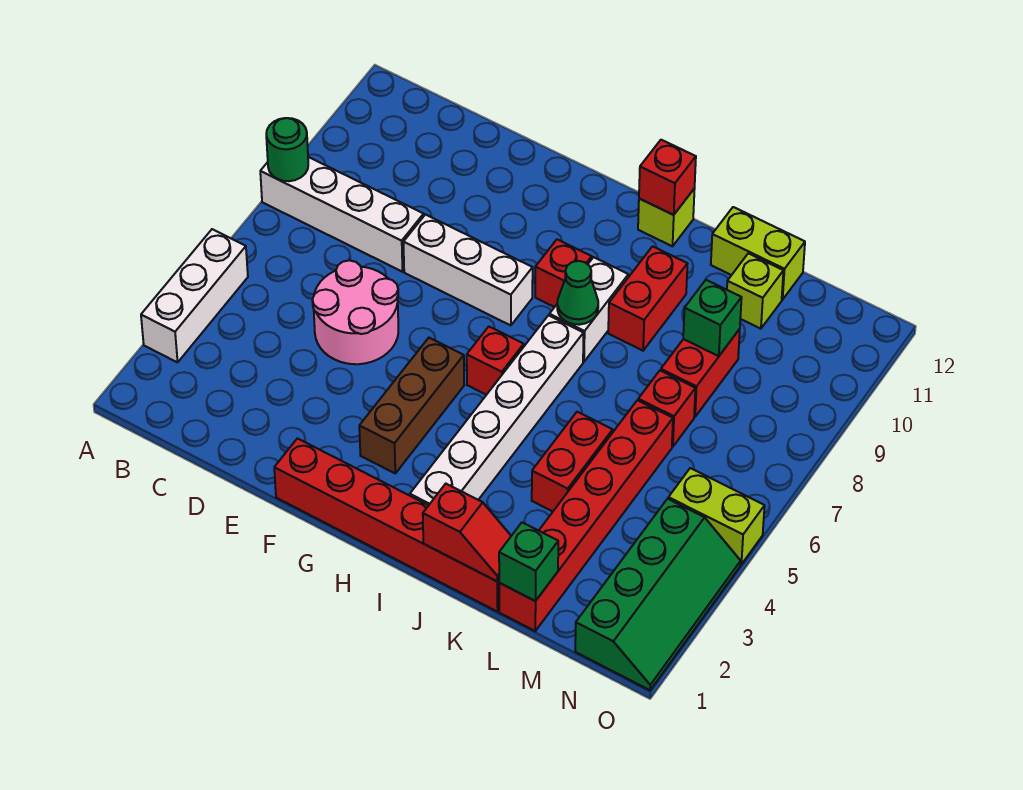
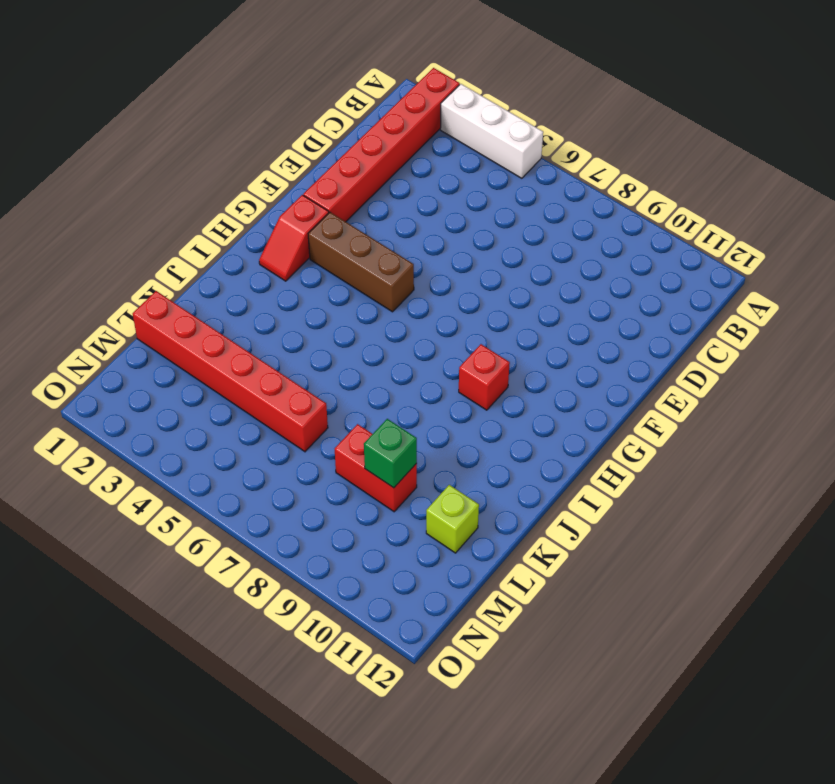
red 1x6 brick [303,68,460,222] -> red 1x6 brick moved to [274,438,499,612]
red 1x2 slope [259,195,329,281] -> red 1x2 slope moved to [423,484,511,581]
none -> white 1x4 brick [260,157,424,272]
none -> pink 2x2 round brick [312,260,398,364]
none -> white 1x3 brick [403,215,533,325]

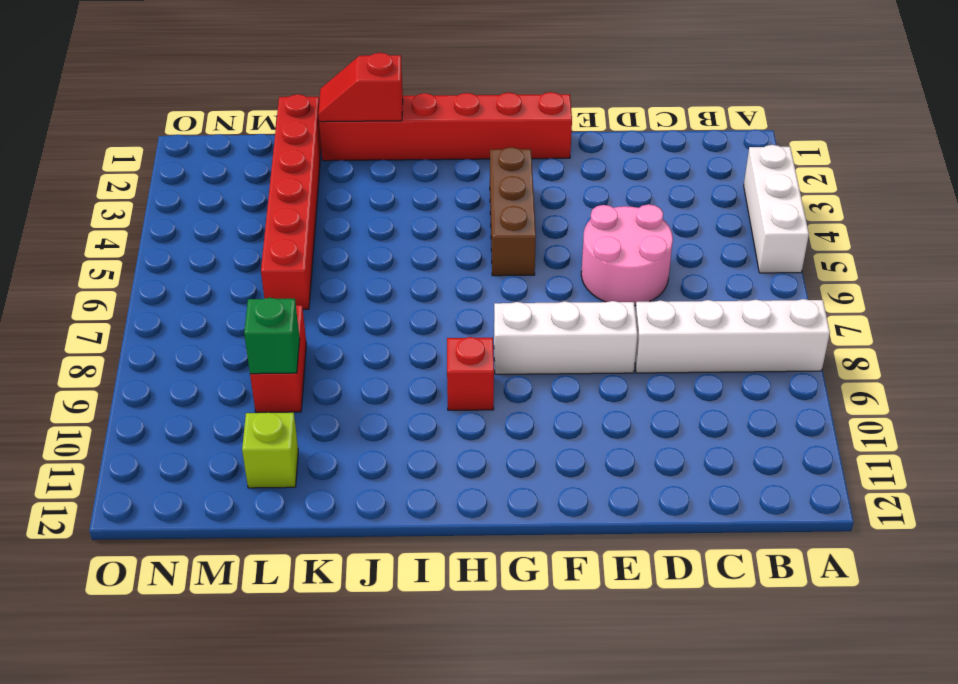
none -> red 1x1 brick [467,327,524,395]
none -> white 1x6 brick [410,315,584,505]
none -> white 1x2 brick [549,257,628,362]

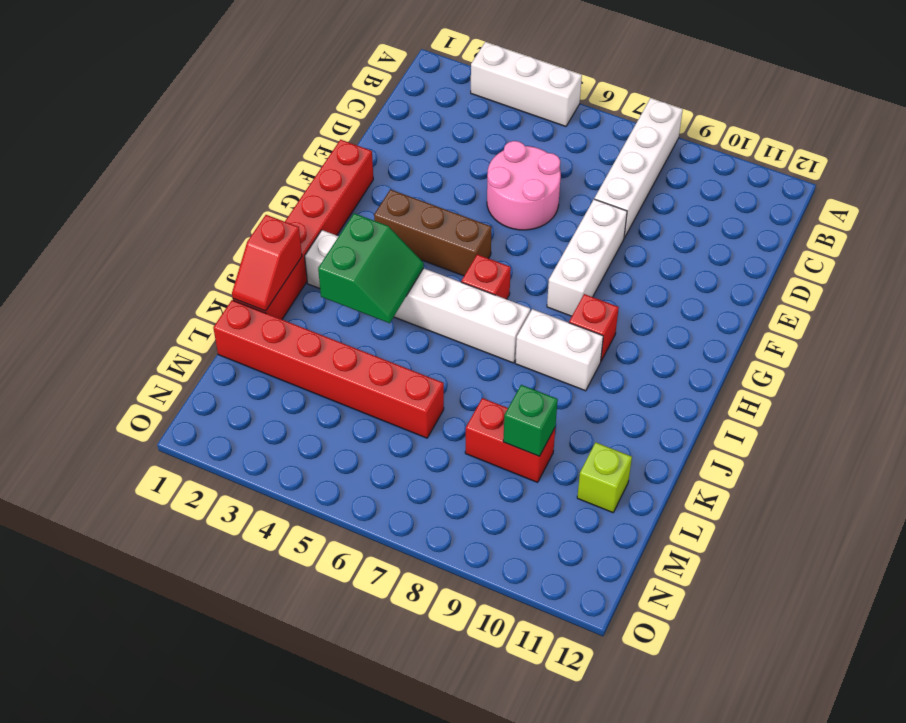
green 2x2 slope [318,213,424,323] -> none
none -> lime 1x1 brick [638,189,695,246]
none -> red 1x2 brick [608,246,687,351]
none -> red 1x2 brick [532,412,613,511]

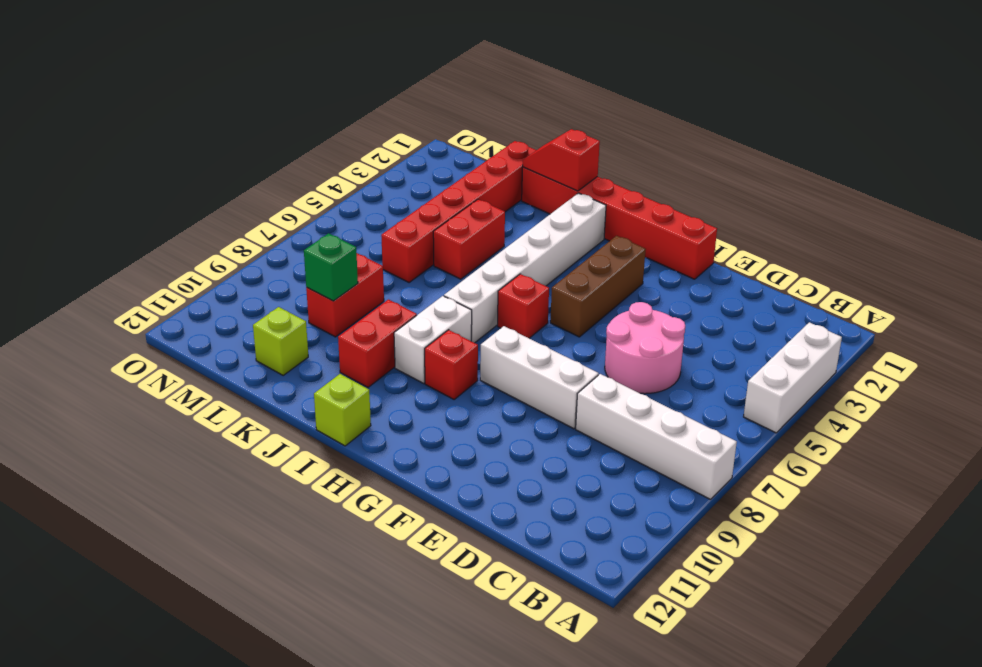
none -> lime 1x2 brick [711,207,805,300]
none -> red 1x1 brick [638,370,695,447]
none -> green 2x4 slope [575,499,741,690]

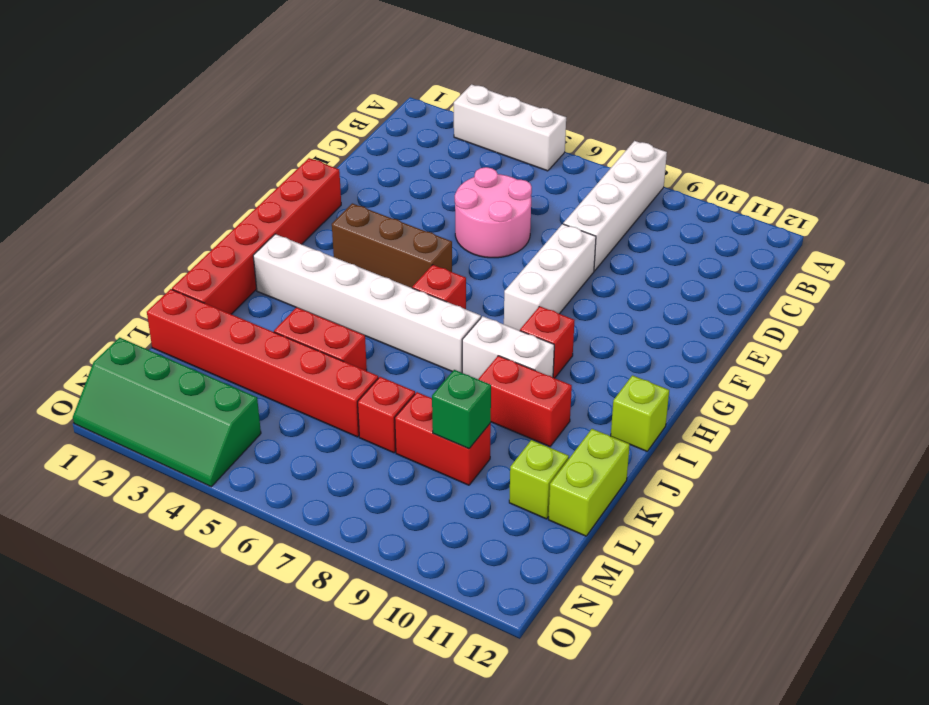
none -> lime 1x2 brick [668,468,765,564]
none -> green 1x1 round brick [266,118,308,181]
none -> green 1x1 cone [557,261,598,325]

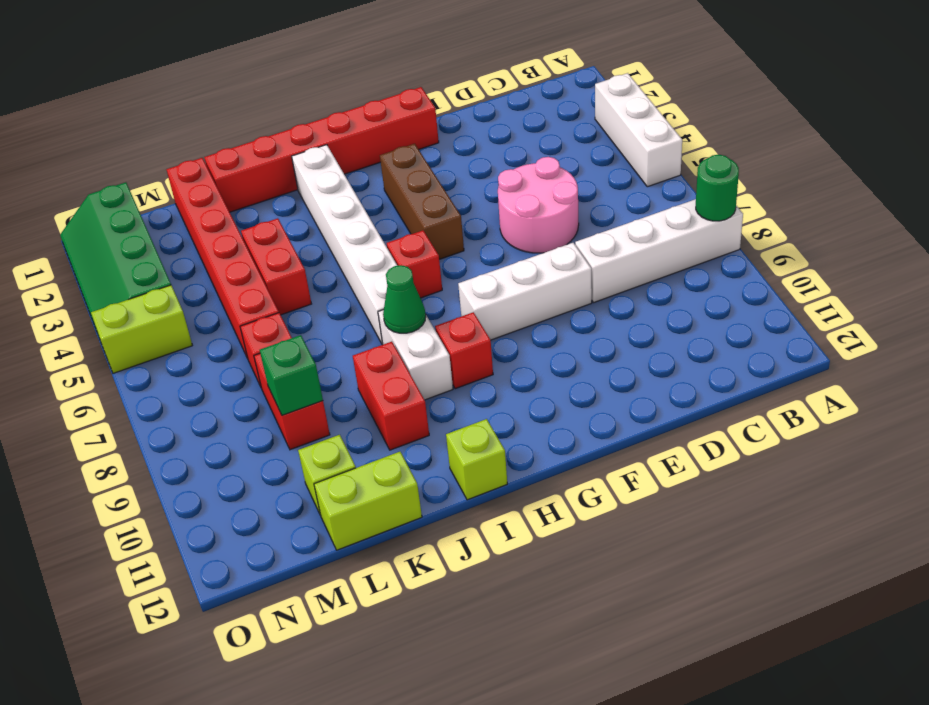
none -> red 1x1 brick [639,140,696,215]
none -> red 1x2 slope [423,484,511,581]
none -> green 1x1 brick [499,523,558,601]

